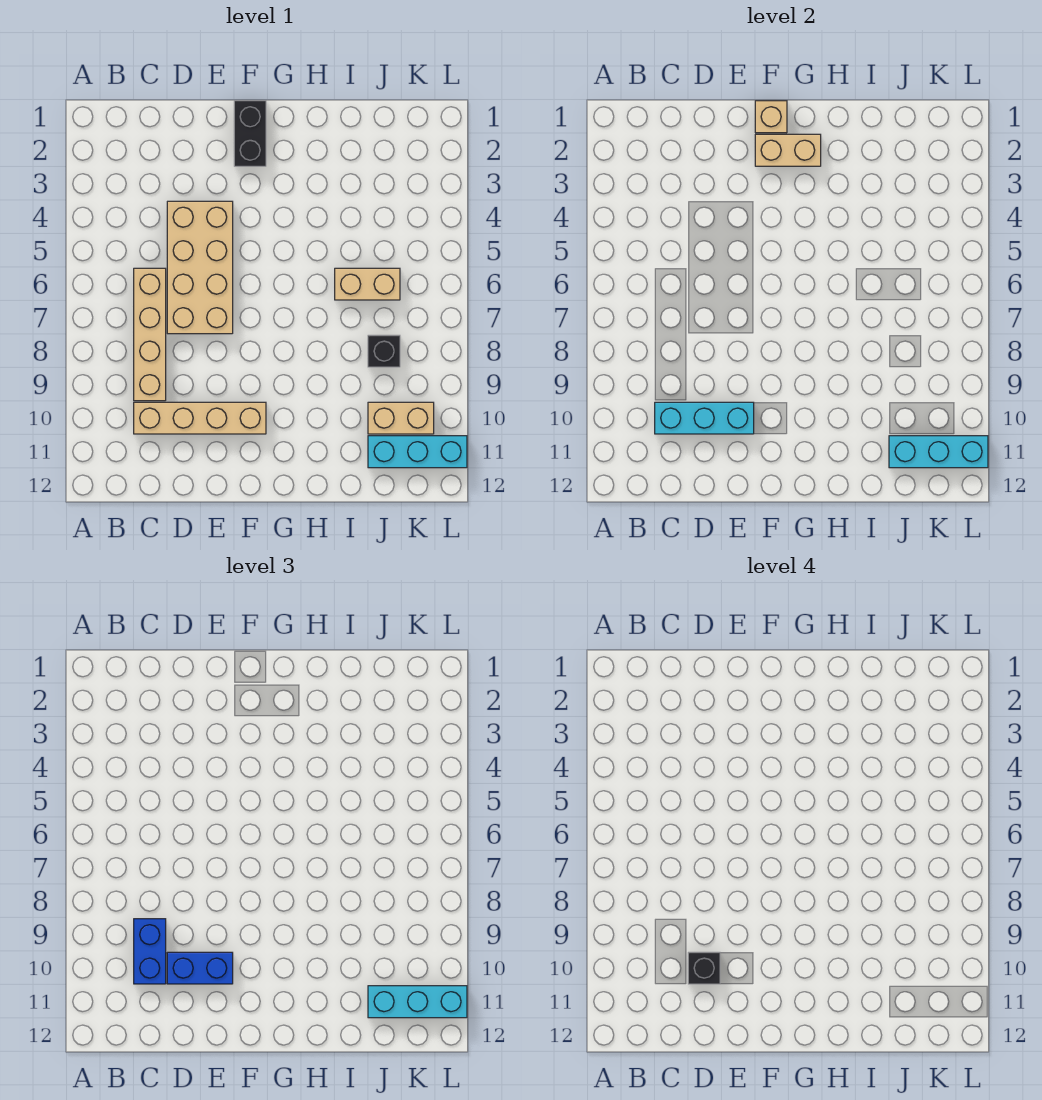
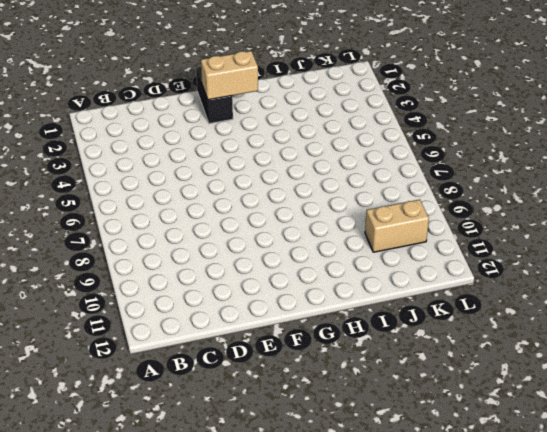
none -> tan 1x4 brick [134,268,166,401]
none -> tan 1x4 brick [134,402,266,434]
none -> tan 2x4 brick [167,201,233,334]

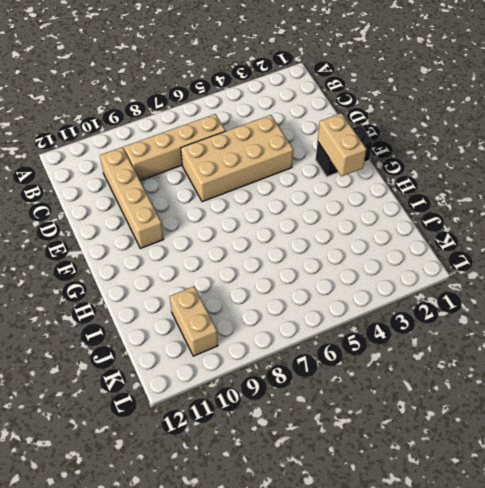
none -> tan 1x2 brick [335,268,400,300]
none -> black 1x1 brick [368,335,400,367]
none -> cyan 1x3 brick [368,436,467,468]

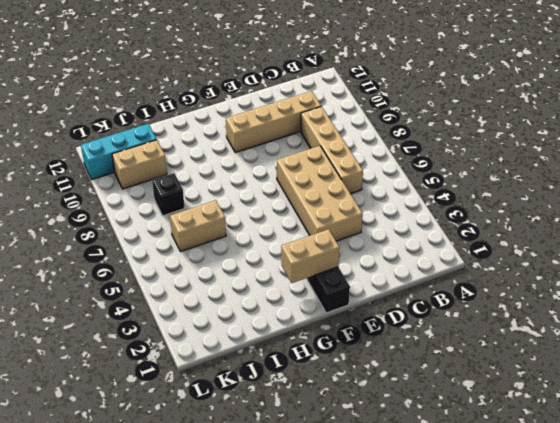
none -> cyan 1x3 brick [655,402,754,434]
none -> tan 1x1 brick [755,101,787,133]
none -> cyan 1x3 brick [889,436,988,468]

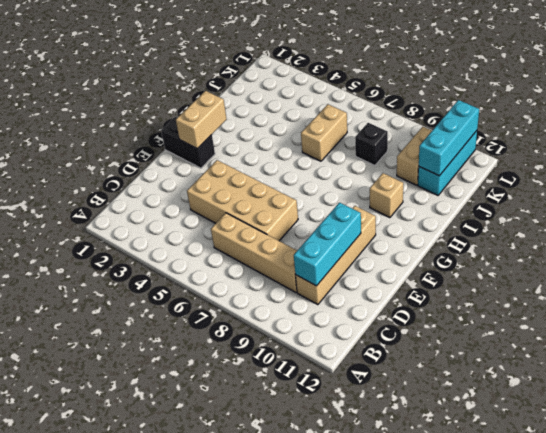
tan 1x1 brick [370,173,403,218] -> tan 1x1 brick moved to [755,101,787,133]
none -> blue 1x2 brick [134,919,166,984]
none -> blue 1x2 brick [167,952,233,984]
none -> cyan 1x3 brick [368,986,467,1018]

